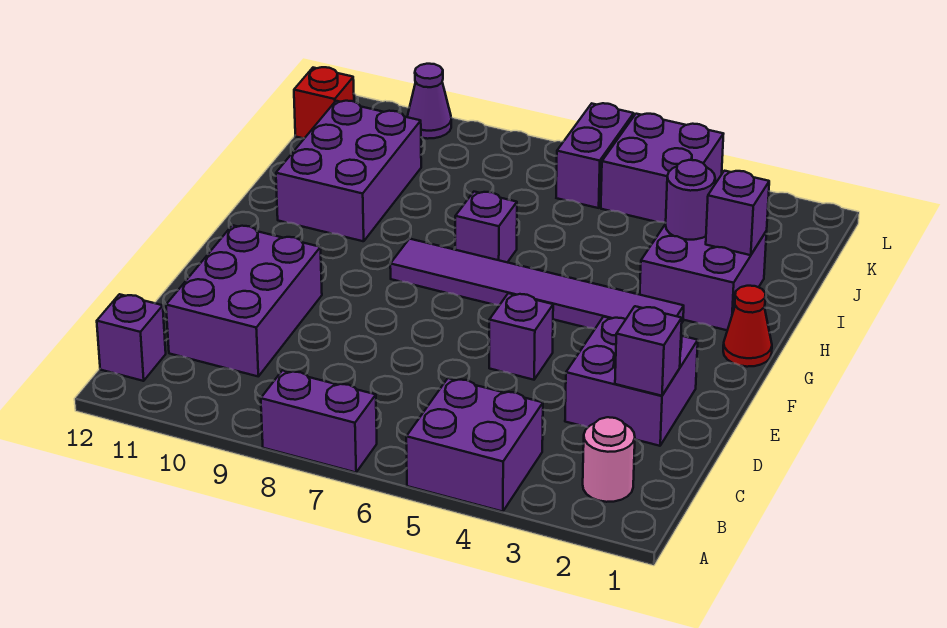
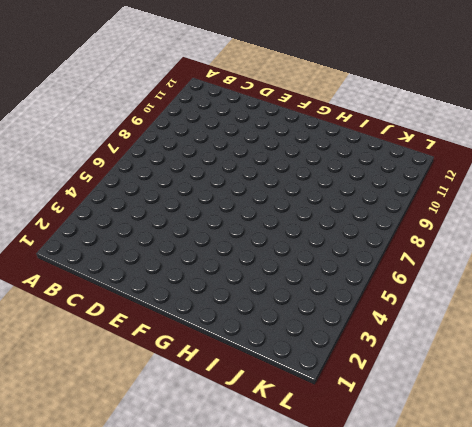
none -> purple 2x2 brick [406,378,543,512]
none -> purple 1x2 brick [261,370,377,472]
none -> pink 1x1 round brick [583,417,635,502]

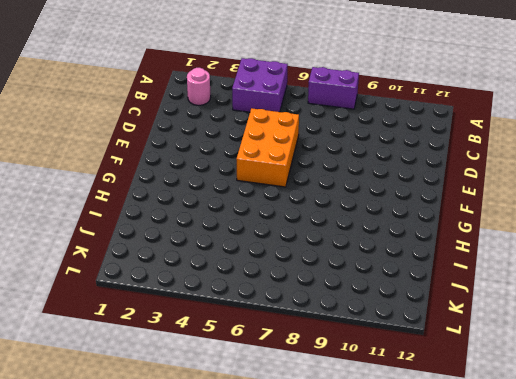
orange 2x3 brick [236,108,299,187] -> purple 1x1 brick [489,293,553,380]
none -> purple 1x1 brick [97,294,166,381]
none -> purple 2x3 brick [166,225,322,376]
none -> purple 2x2 brick [565,317,698,446]

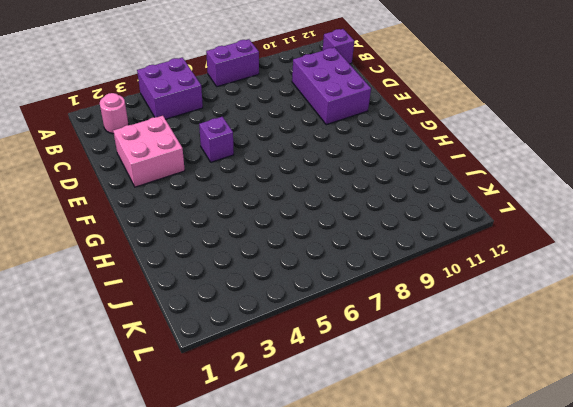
pink 2x2 brick [113,116,185,187] -> purple 2x2 brick [565,317,698,446]
none -> red 1x1 cone [723,286,772,367]
none -> purple 1x6 tile [390,239,684,329]
none -> purple 2x2 brick [640,224,767,330]

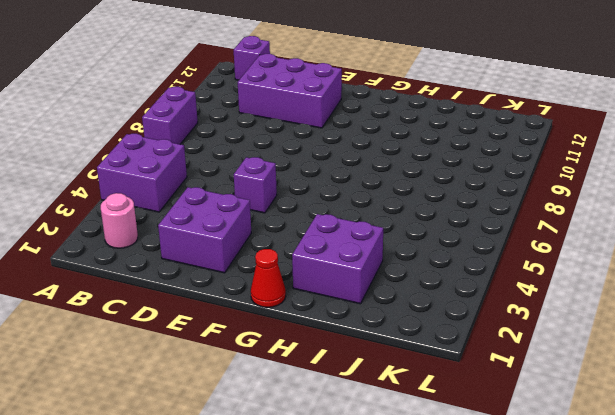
none -> purple 1x6 tile [390,239,684,329]
none -> purple 1x1 brick [455,192,517,262]
none -> purple 2x3 brick [276,101,421,241]

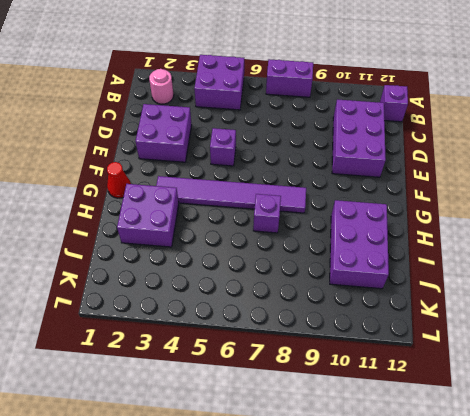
none -> purple 2x2 brick [601,114,723,223]
none -> purple 1x2 brick [556,103,634,208]
none -> red 1x1 brick [294,67,354,138]

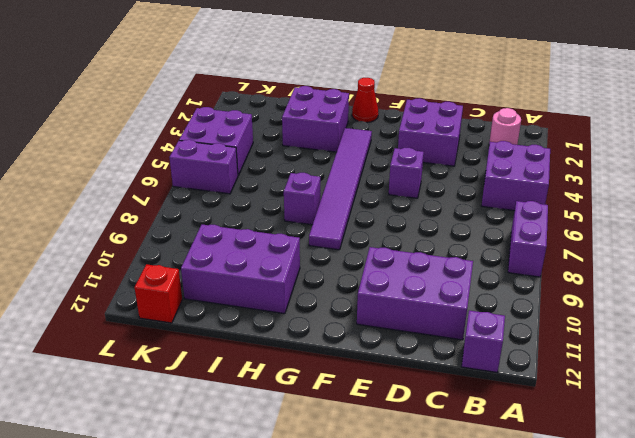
none -> purple 1x1 cone [407,64,451,139]
none -> purple 1x1 brick [615,306,682,396]
none -> purple 1x1 brick [706,171,769,255]

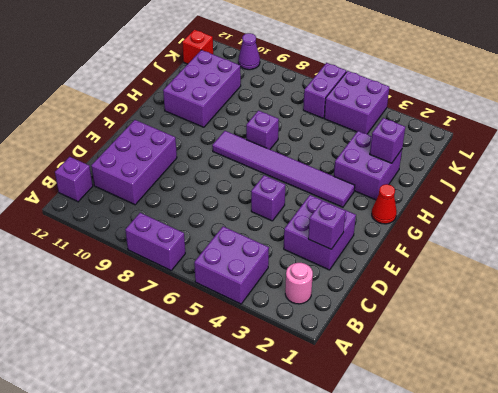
none -> purple 1x1 round brick [666,160,715,240]

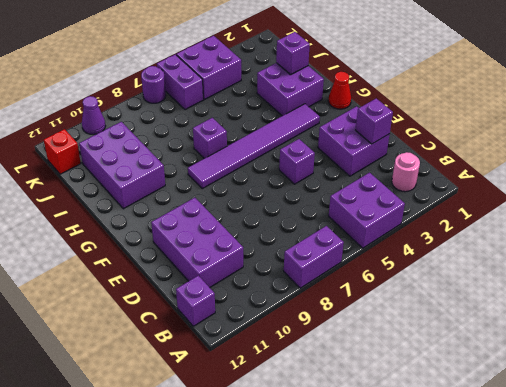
purple 1x1 round brick [141,66,166,103] -> purple 1x1 round brick moved to [666,160,715,240]

